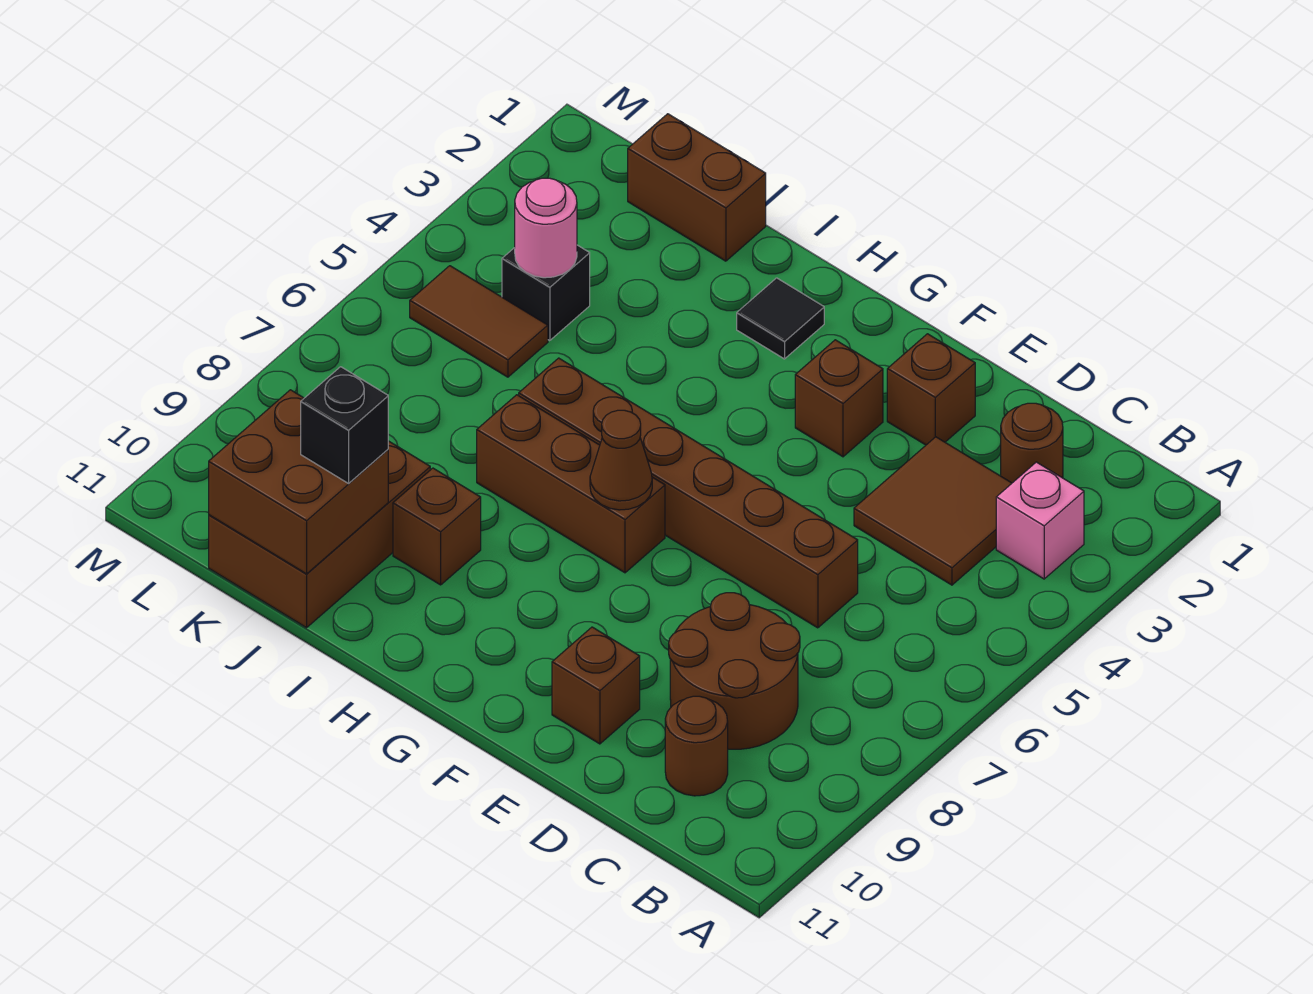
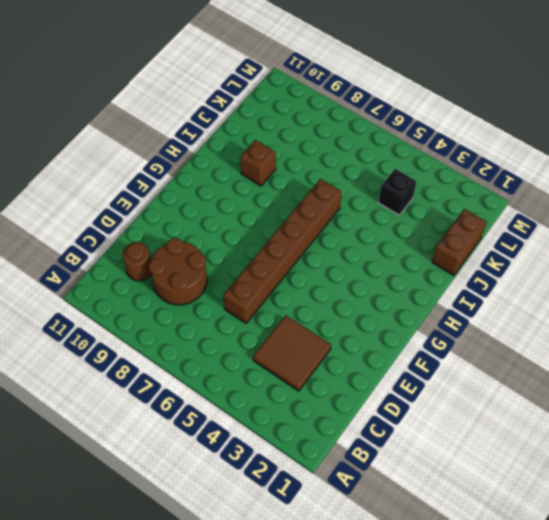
none -> pink 1x1 brick [996,462,1084,579]
none -> brown 1x1 round brick [1001,403,1063,483]
none -> brown 1x1 brick [887,334,975,445]

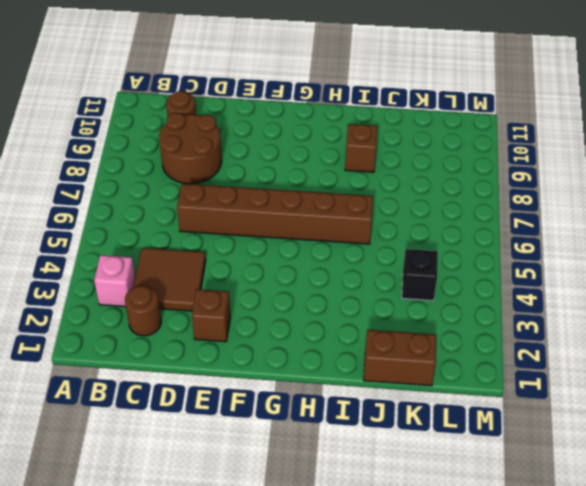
none -> brown 1x1 brick [552,627,640,744]
none -> brown 1x1 brick [795,340,883,457]
none -> brown 1x3 brick [477,395,665,573]

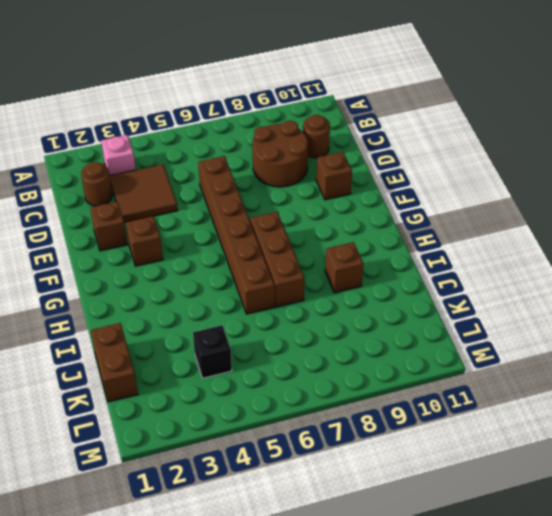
none -> black 1x1 tile [737,278,824,359]
none -> brown 2x3 brick [209,441,430,628]
none -> brown 1x2 tile [410,266,548,377]

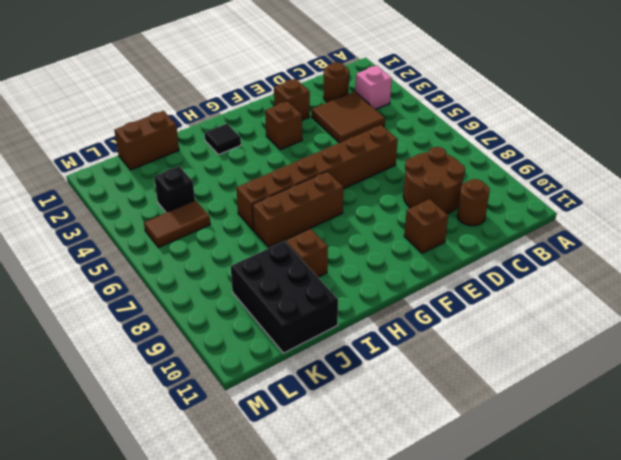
black 2x3 brick [231,241,338,353] -> brown 2x3 brick [209,441,430,628]
none -> brown 1x1 cone [590,410,652,510]
none -> brown 2x2 brick [209,390,388,574]
none -> pink 1x1 round brick [515,178,577,278]

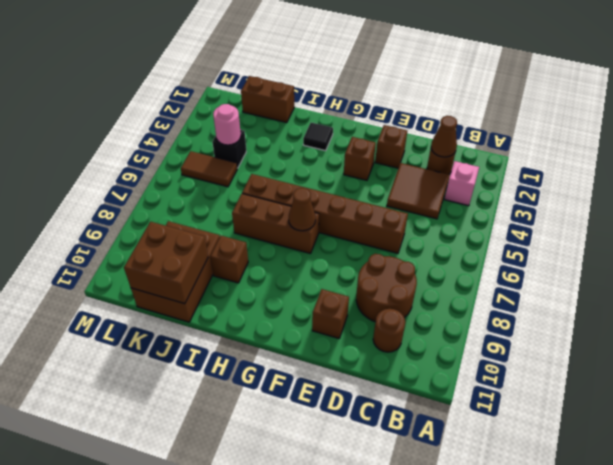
brown 1x1 cone [431,116,457,157] -> none
none -> black 1x1 brick [301,367,388,483]

